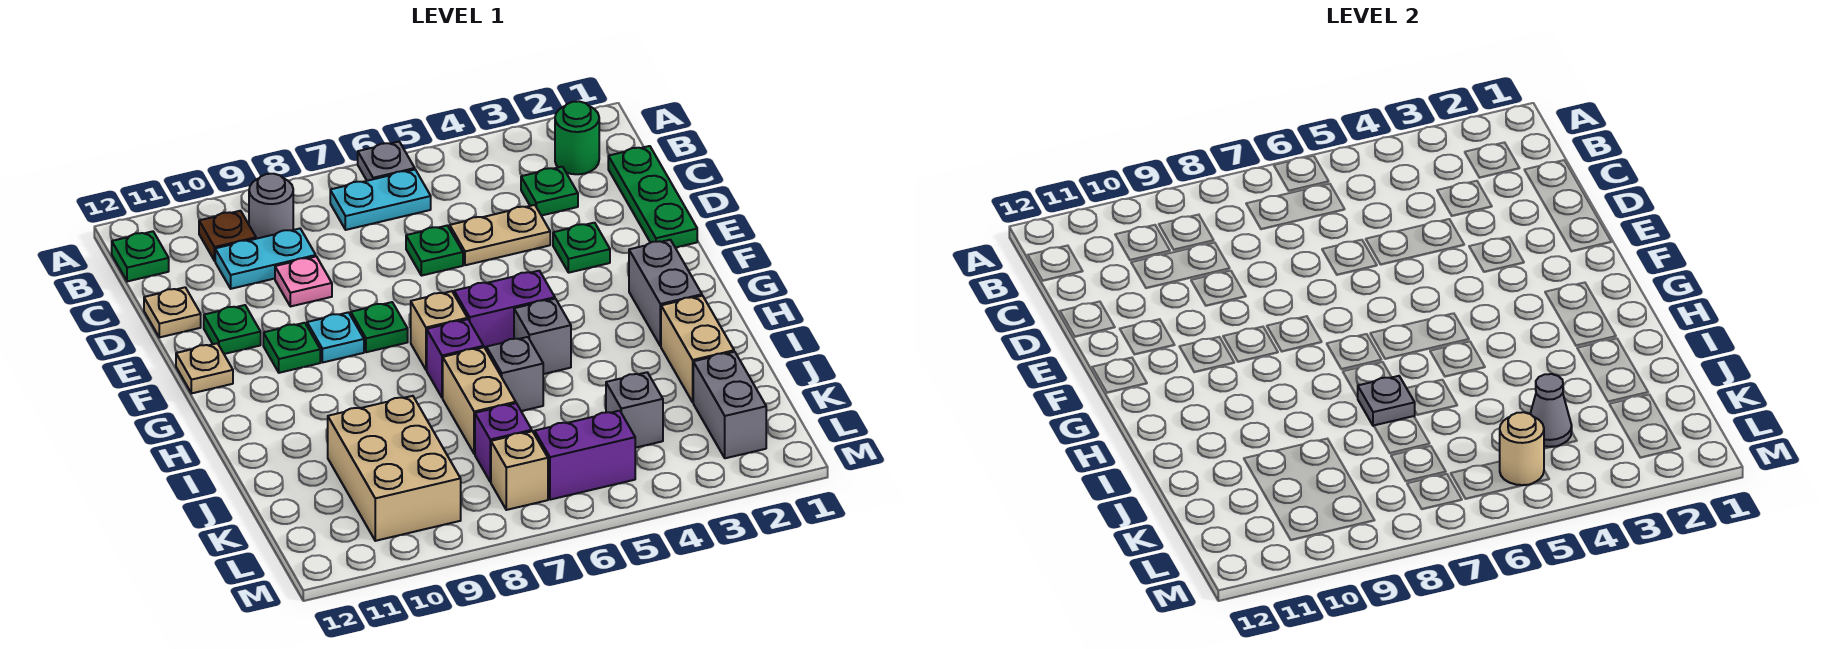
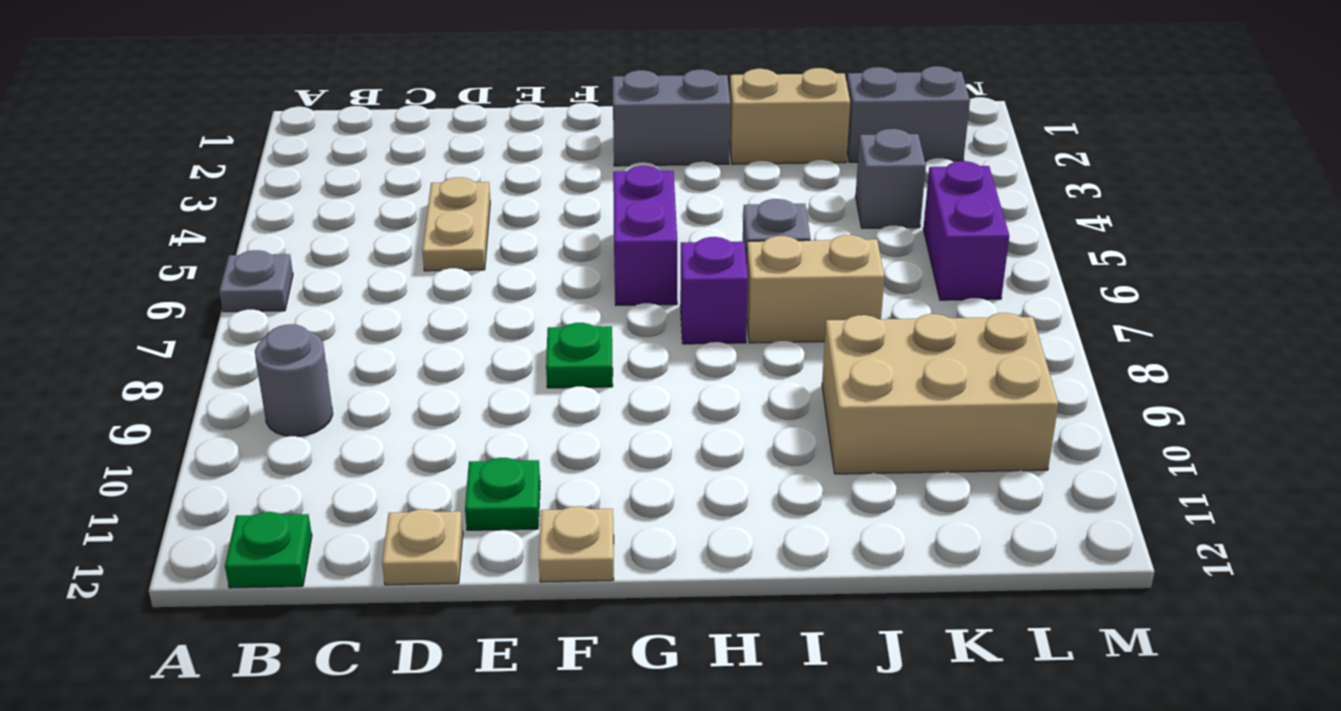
none -> green 1x1 round brick [555,101,599,174]
none -> cyan 1x2 plate [330,170,431,230]
none -> brown 1x1 plate [199,211,256,261]
none -> green 1x3 plate [608,146,697,248]

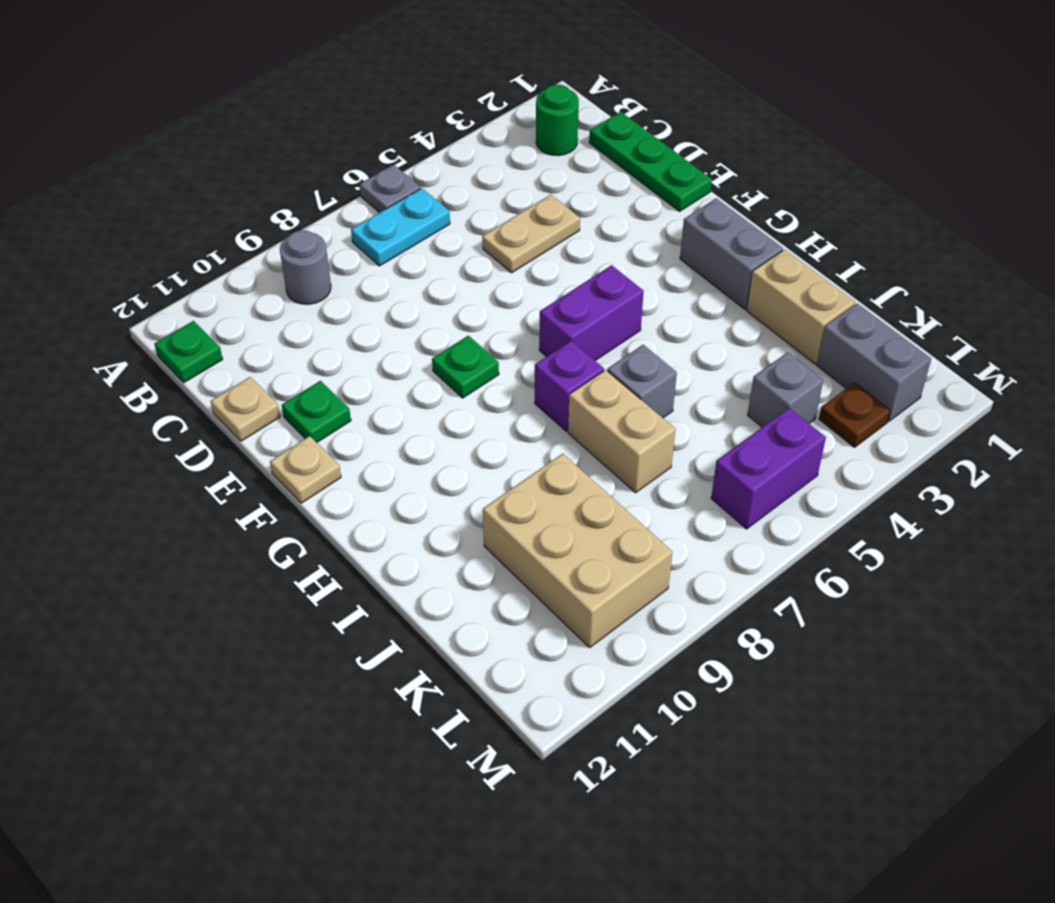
brown 1x1 plate [819,383,890,447] -> brown 1x1 plate moved to [199,211,256,261]
none -> green 1x1 plate [521,167,578,216]
none -> cyan 1x2 plate [215,229,316,289]
none -> green 1x1 plate [406,226,463,276]
none -> pink 1x1 plate [275,256,332,307]

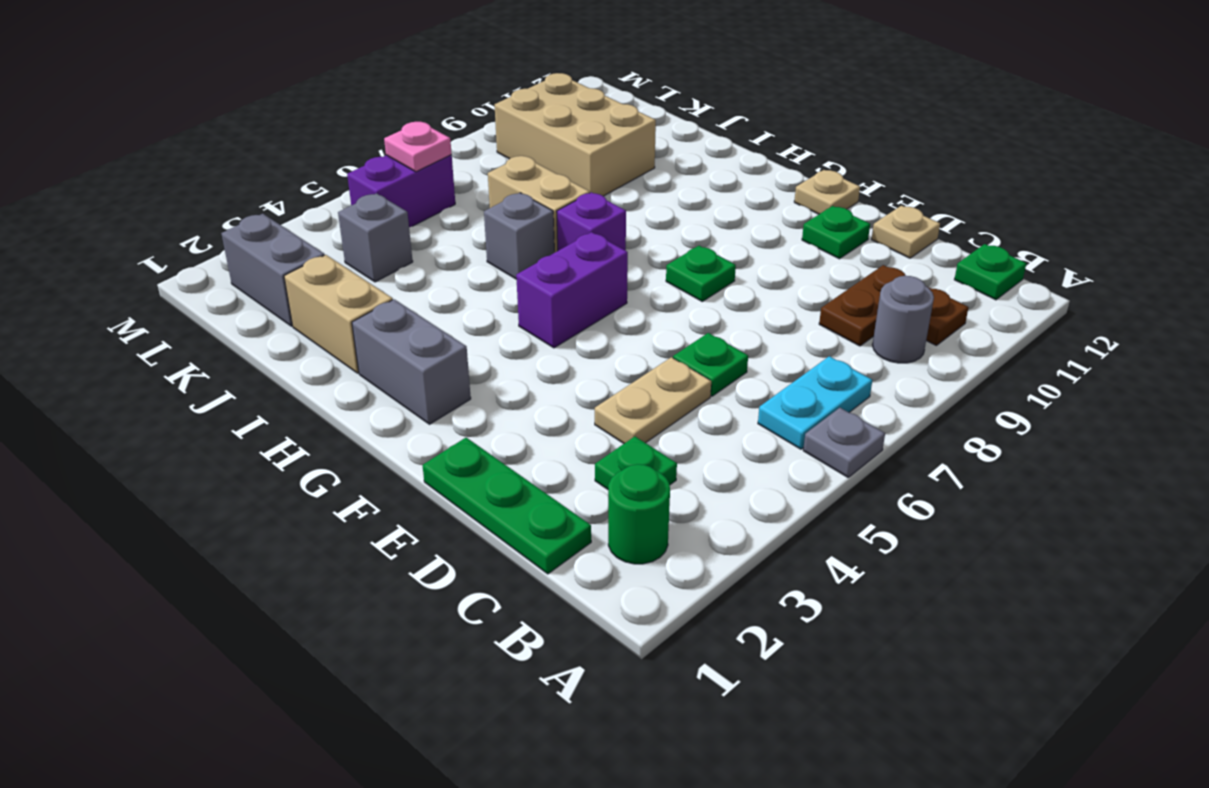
brown 1x2 plate [819,265,906,346] -> cyan 1x2 plate [215,229,316,289]
pink 1x1 plate [384,122,452,172] -> pink 1x1 plate moved to [275,256,332,307]
none -> green 1x1 plate [553,223,610,273]
none -> cyan 1x1 plate [307,312,364,363]
none -> green 1x1 plate [263,323,320,373]
none -> tan 1x1 brick [411,291,467,370]

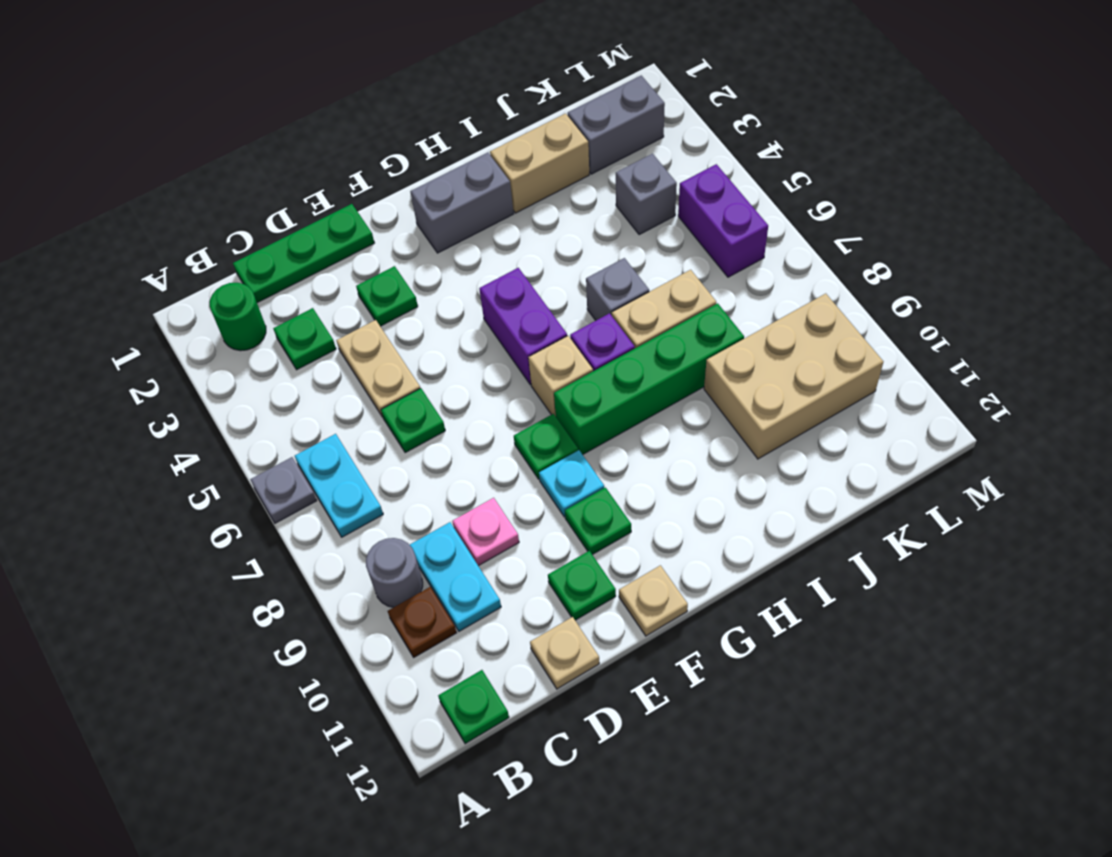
green 1x4 brick [554,303,744,455] -> none
none -> grey 1x1 brick [514,299,571,374]
none -> purple 1x1 brick [475,403,532,482]
none -> tan 1x1 brick [491,431,548,510]
none -> grey 1x1 plate [1358,376,1415,426]

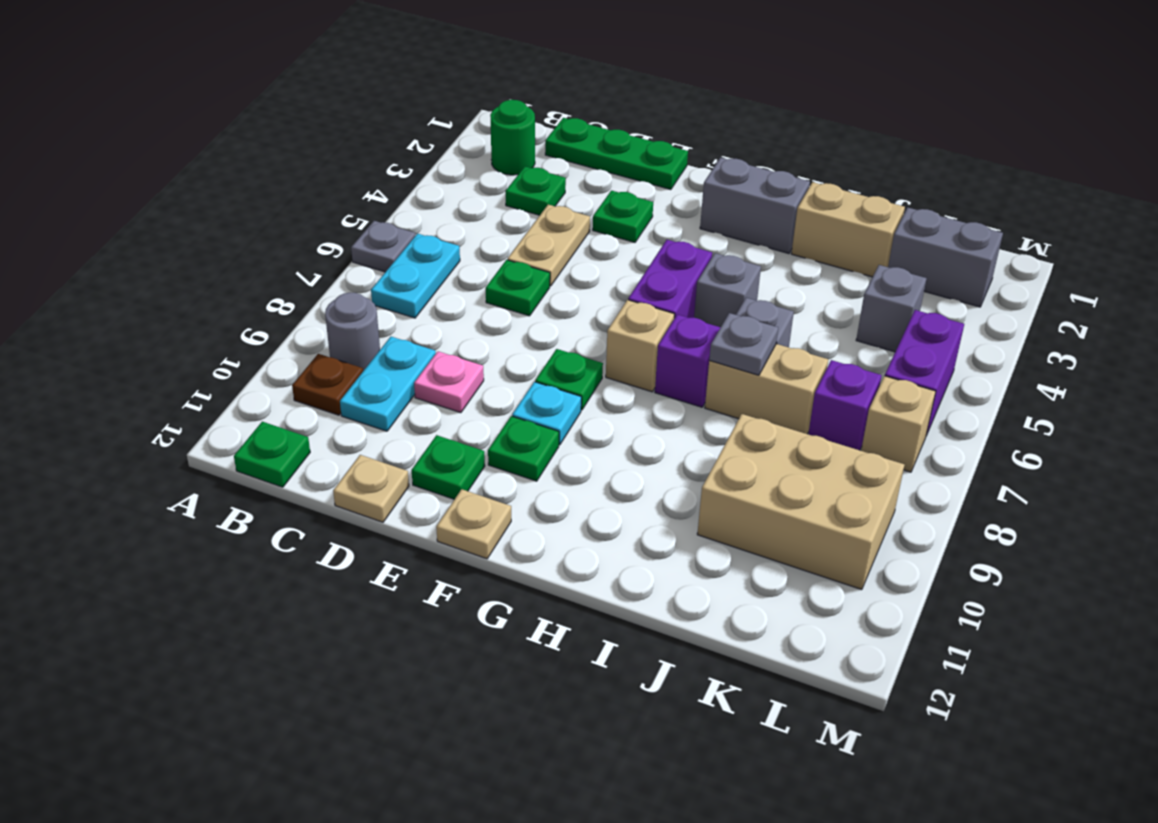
none -> grey 1x1 cone [1530,374,1572,447]
none -> tan 1x1 round brick [1500,412,1544,485]

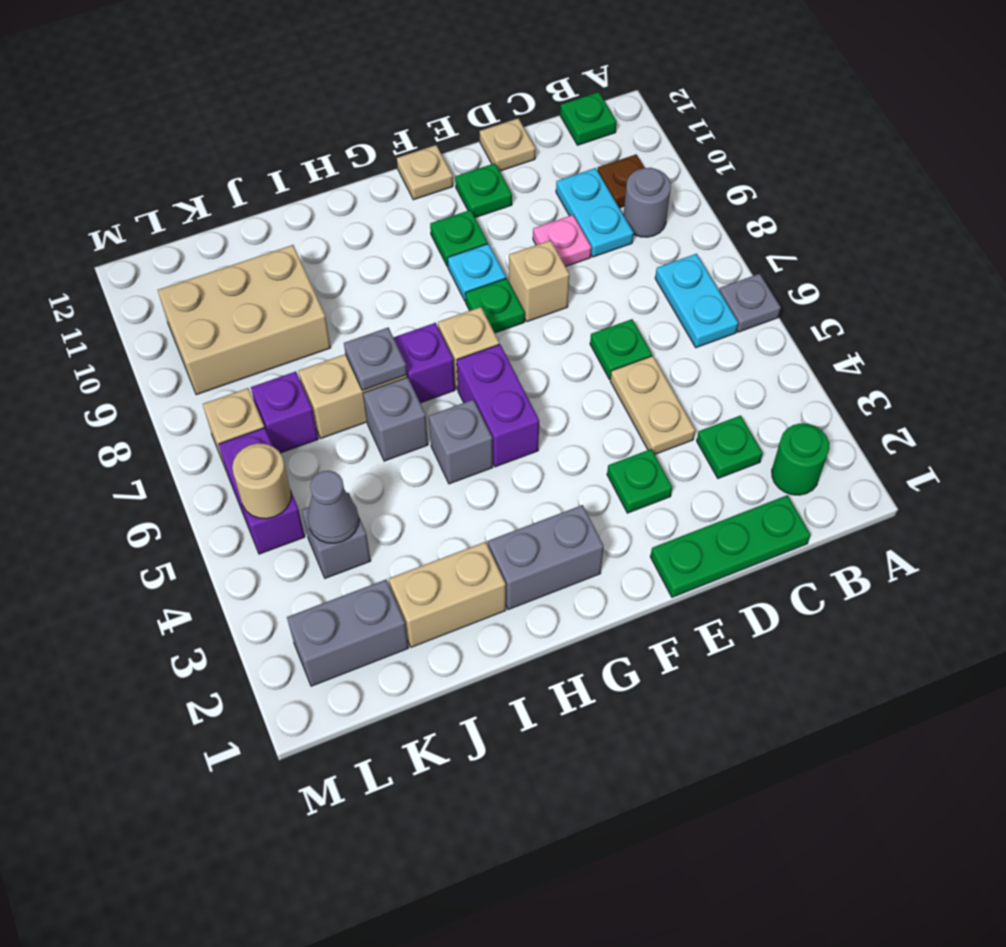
tan 1x1 brick [509,240,569,322] -> none

